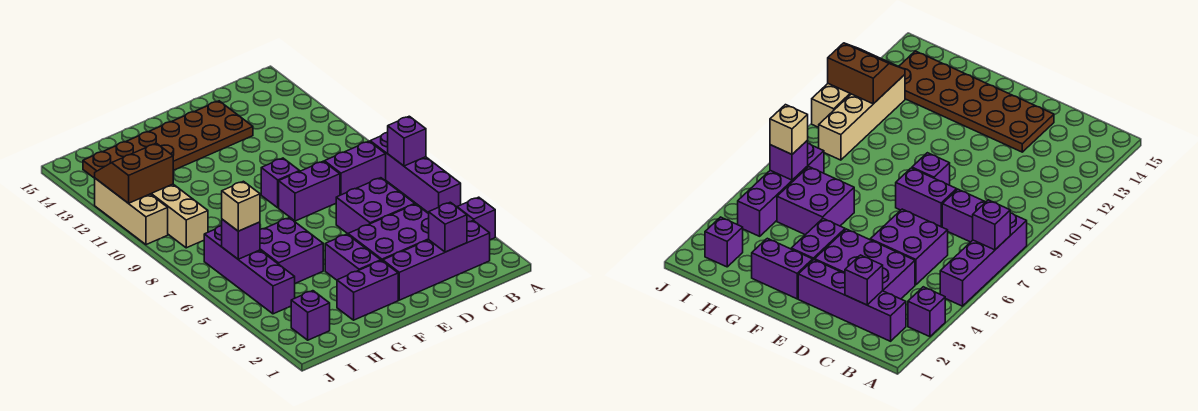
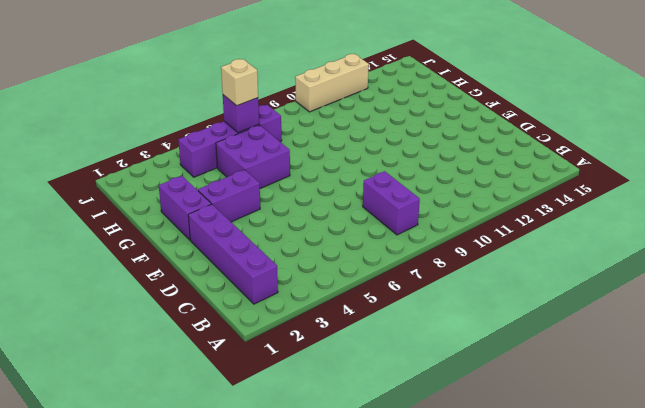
none -> purple 1x1 brick [457,197,495,240]
none -> purple 1x4 brick [370,132,461,213]
none -> purple 2x3 brick [348,204,429,261]

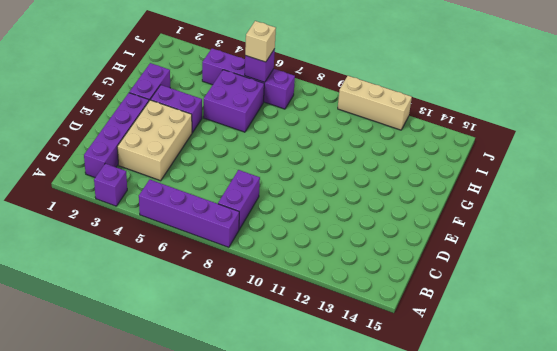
tan 2x3 brick [117,100,192,181] -> purple 2x3 brick [348,204,429,261]
none -> purple 2x2 brick [336,178,415,234]
none -> purple 1x2 brick [279,161,340,221]
none -> brown 2x6 plate [83,101,253,178]

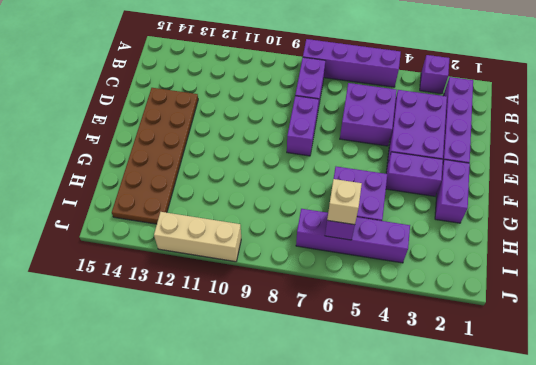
none -> purple 1x1 brick [261,158,300,208]
none -> purple 1x1 brick [291,291,330,340]
none -> tan 1x4 brick [151,184,208,248]

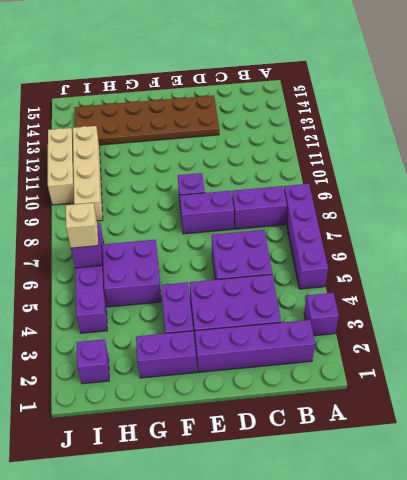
none -> purple 1x1 brick [388,116,426,166]
none -> purple 1x1 brick [429,202,467,252]
none -> brown 2x2 slope [95,143,173,203]

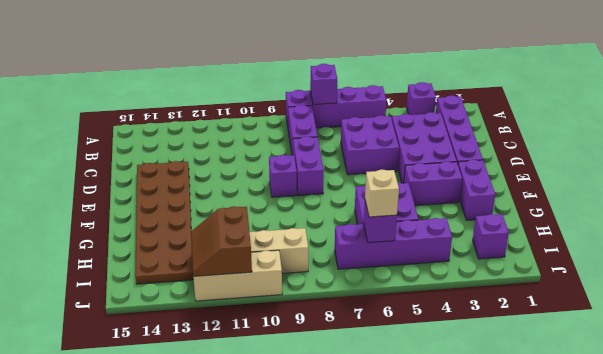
none -> purple 1x1 brick [429,202,467,252]

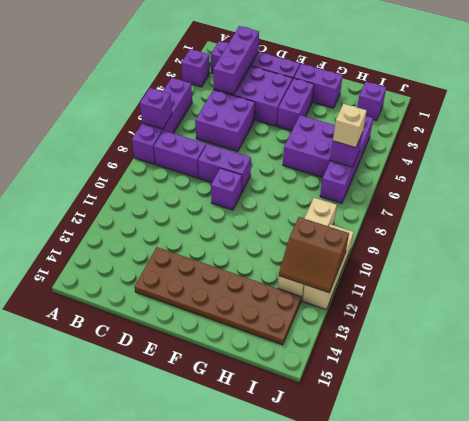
purple 1x3 brick [213,26,259,95] -> purple 1x1 brick [429,202,467,252]

